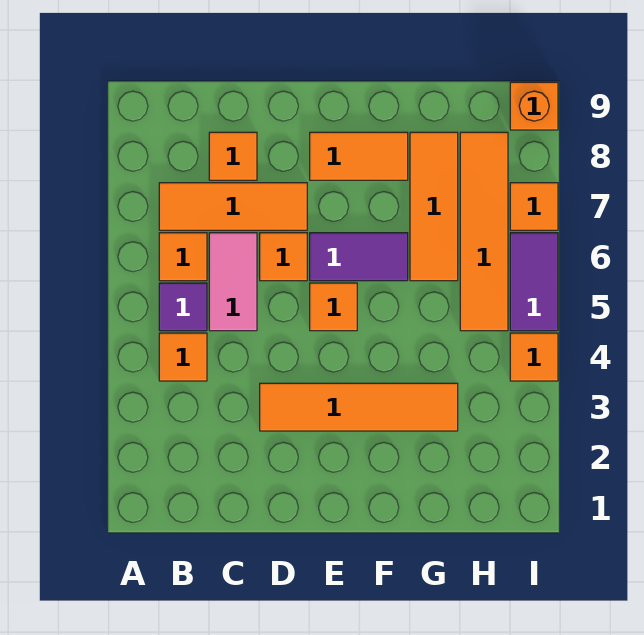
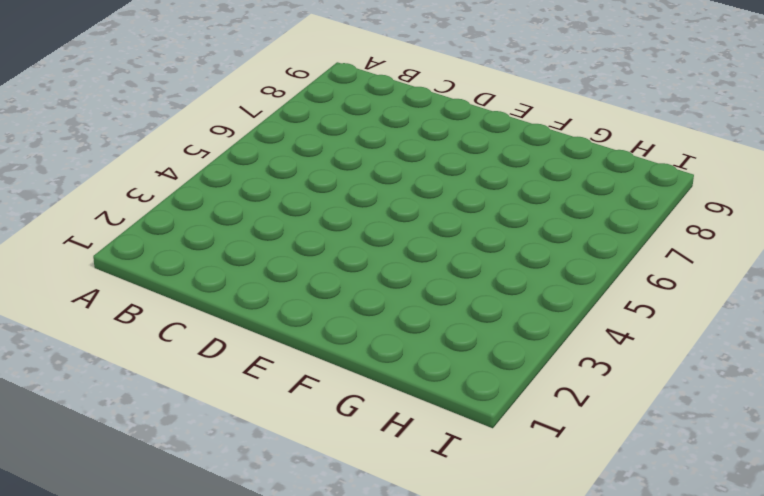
none -> orange 1x1 tile [159,333,207,381]
none -> purple 1x1 tile [159,283,207,331]
none -> orange 1x1 tile [159,233,207,281]

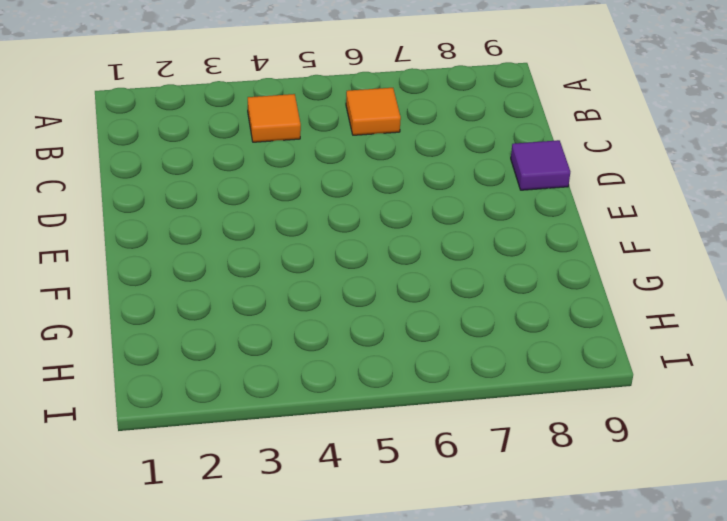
purple 1x1 tile [511,140,570,190] -> purple 1x1 tile moved to [159,283,207,331]
none -> orange 1x3 tile [159,183,307,230]
none -> pink 1x2 tile [209,233,257,331]
none -> orange 1x1 tile [209,132,257,180]

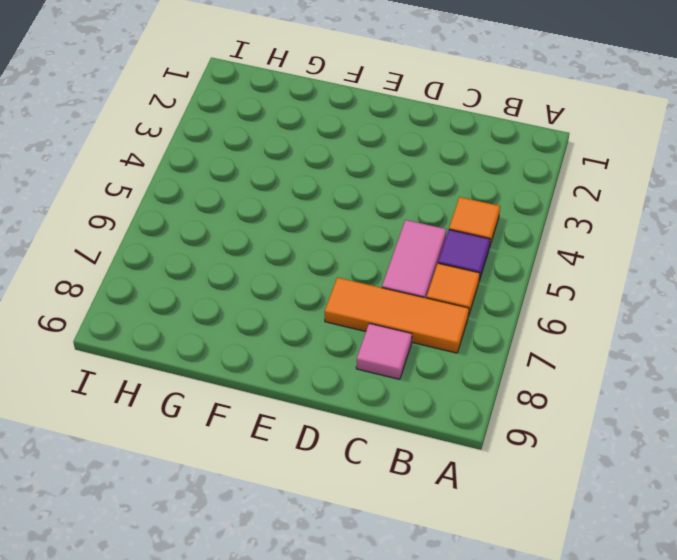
pink 1x1 tile [356,323,412,379] -> orange 1x1 tile [209,132,257,180]
none -> orange 1x4 tile [260,383,458,431]
none -> orange 1x1 tile [260,233,307,281]
none -> orange 1x1 tile [310,283,357,331]

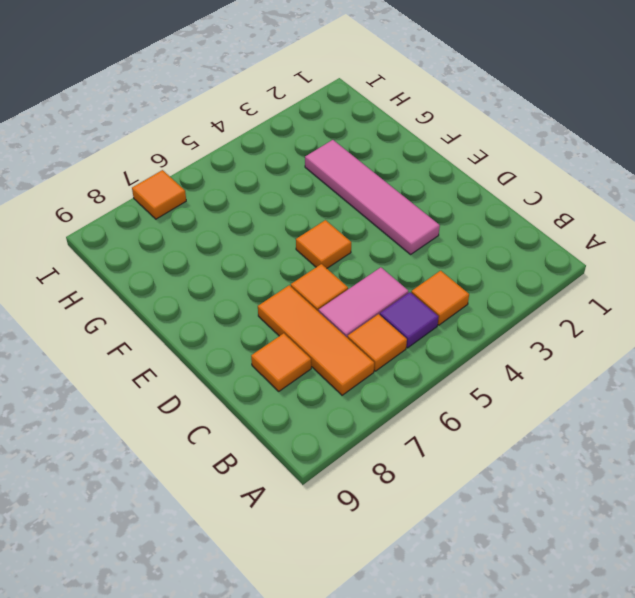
pink 1x4 tile [305,140,440,254] -> orange 1x4 tile [260,383,458,431]
none -> purple 1x2 tile [310,233,408,281]
none -> orange 1x2 tile [310,132,408,180]
none -> orange 1x3 tile [410,132,458,281]

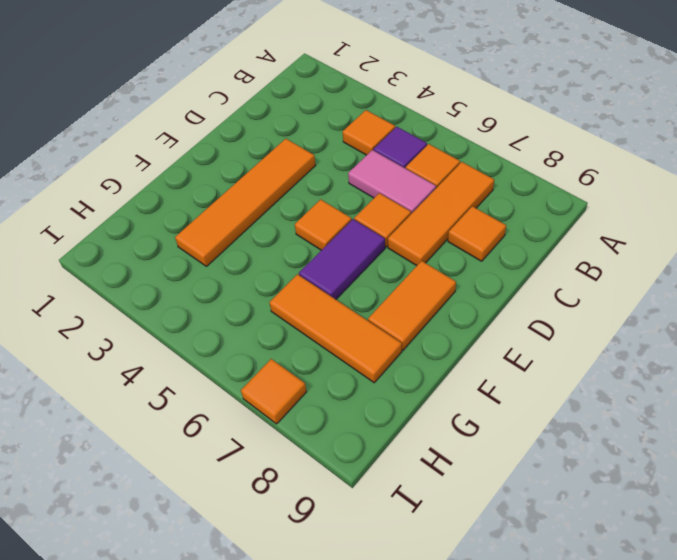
none -> orange 1x4 tile [460,132,508,331]
none -> orange 1x1 tile [510,333,558,381]
none -> purple 1x2 tile [510,233,558,331]

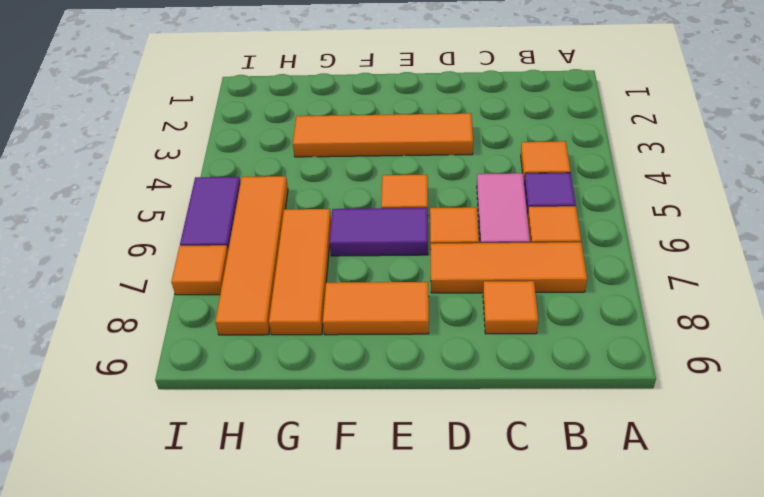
none -> orange 1x1 tile [510,333,558,381]
none -> orange 1x1 brick [510,82,558,130]

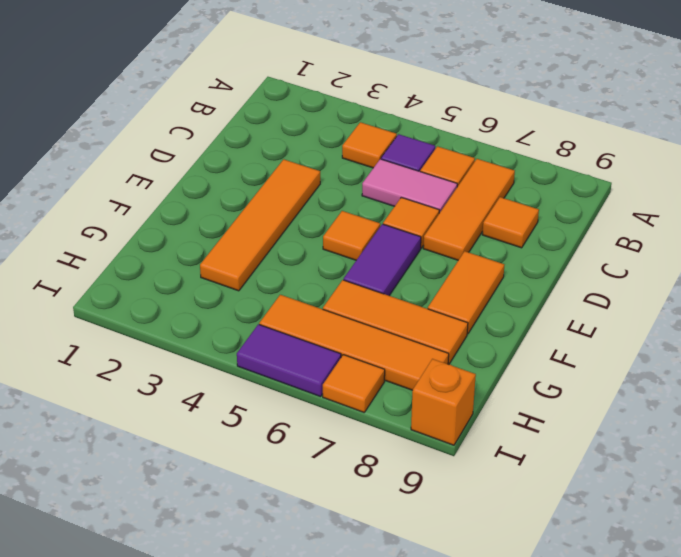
none -> orange 1x1 tile [510,333,558,381]

